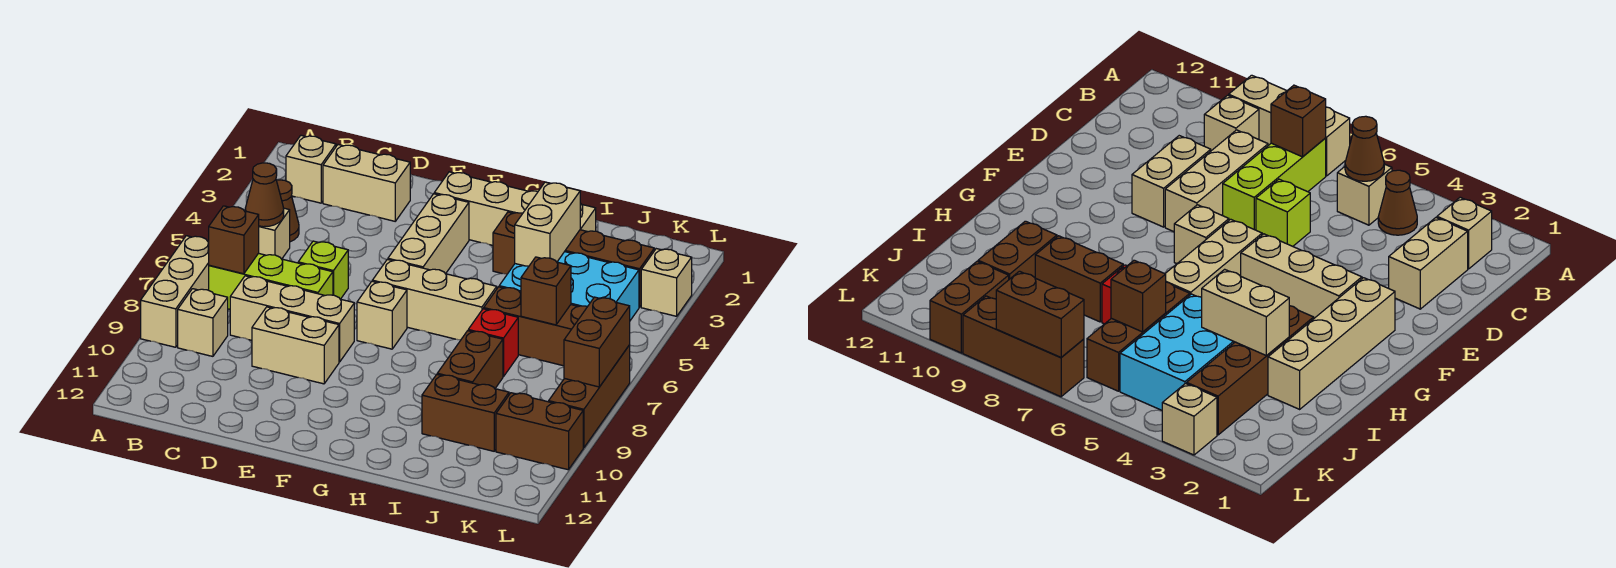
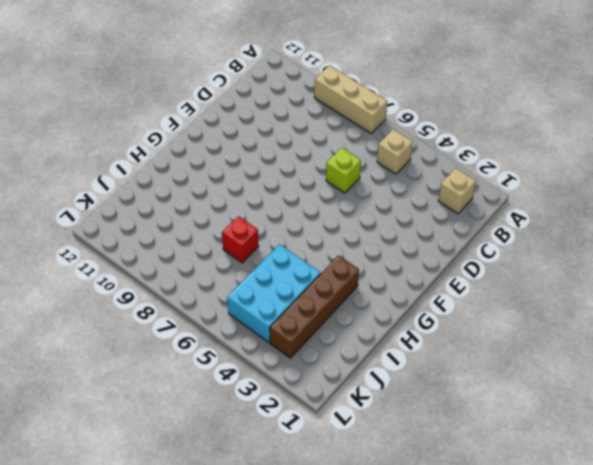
none -> brown 1x1 cone [277,180,299,242]
none -> lime 1x3 brick [209,253,333,309]
none -> tan 1x1 brick [178,289,228,356]

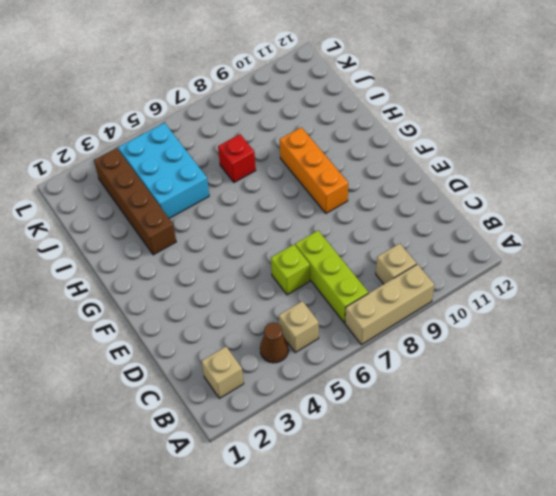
orange 1x3 brick [280,127,348,213] -> none
none -> tan 1x2 brick [323,145,410,221]
none -> tan 1x3 brick [230,276,354,362]
none -> tan 1x2 brick [252,307,339,384]

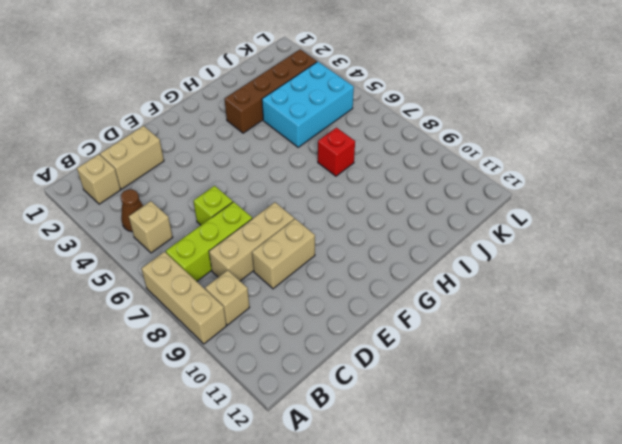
none -> tan 1x4 brick [434,172,596,245]
none -> tan 1x3 brick [388,194,469,274]
none -> tan 1x3 brick [372,259,497,340]

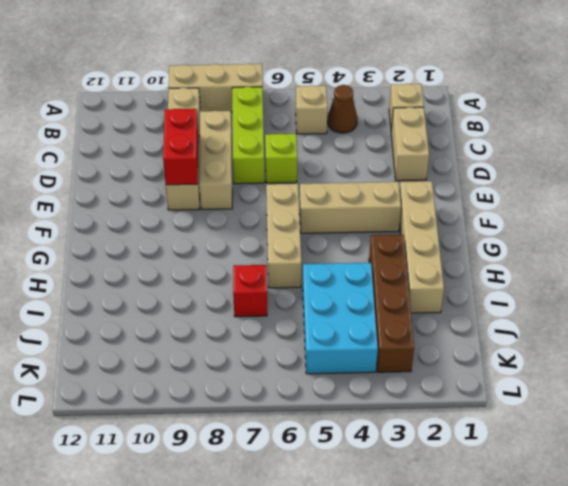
red 1x2 brick [163,109,198,185] -> none
none -> tan 1x1 brick [357,281,407,349]
none -> brown 1x3 brick [484,287,588,366]
none -> brown 1x2 brick [437,331,503,388]

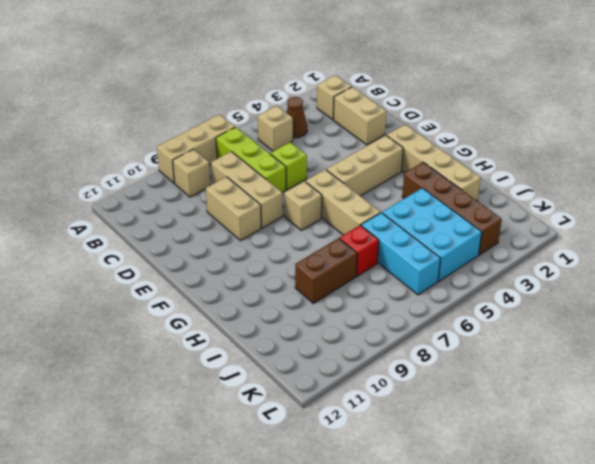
cyan 1x3 brick [361,213,440,295] -> brown 1x3 brick [484,287,588,366]
none -> brown 1x2 brick [422,374,509,451]
none -> brown 1x2 brick [496,393,583,470]
none -> tan 1x1 brick [641,249,692,316]

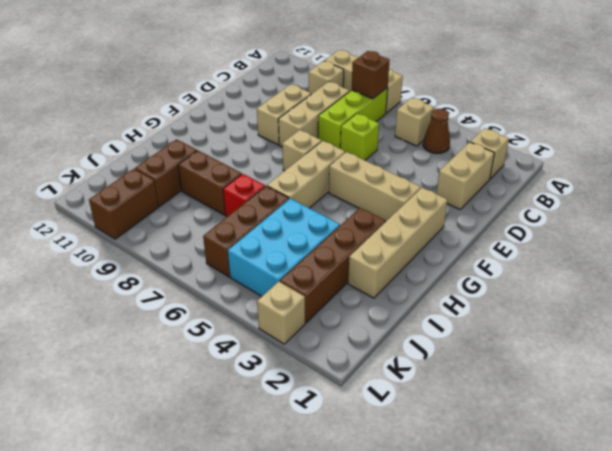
none -> brown 1x3 brick [549,345,630,448]
none -> brown 1x1 cone [245,163,284,227]
none -> tan 1x2 brick [515,182,580,266]

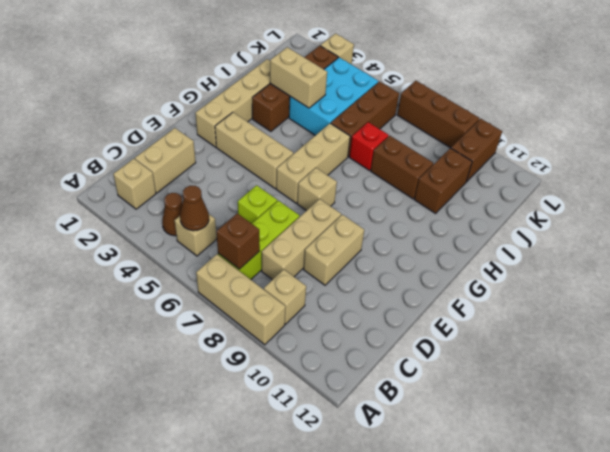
none -> brown 1x1 brick [521,257,571,325]
none -> brown 1x2 brick [564,297,630,387]

